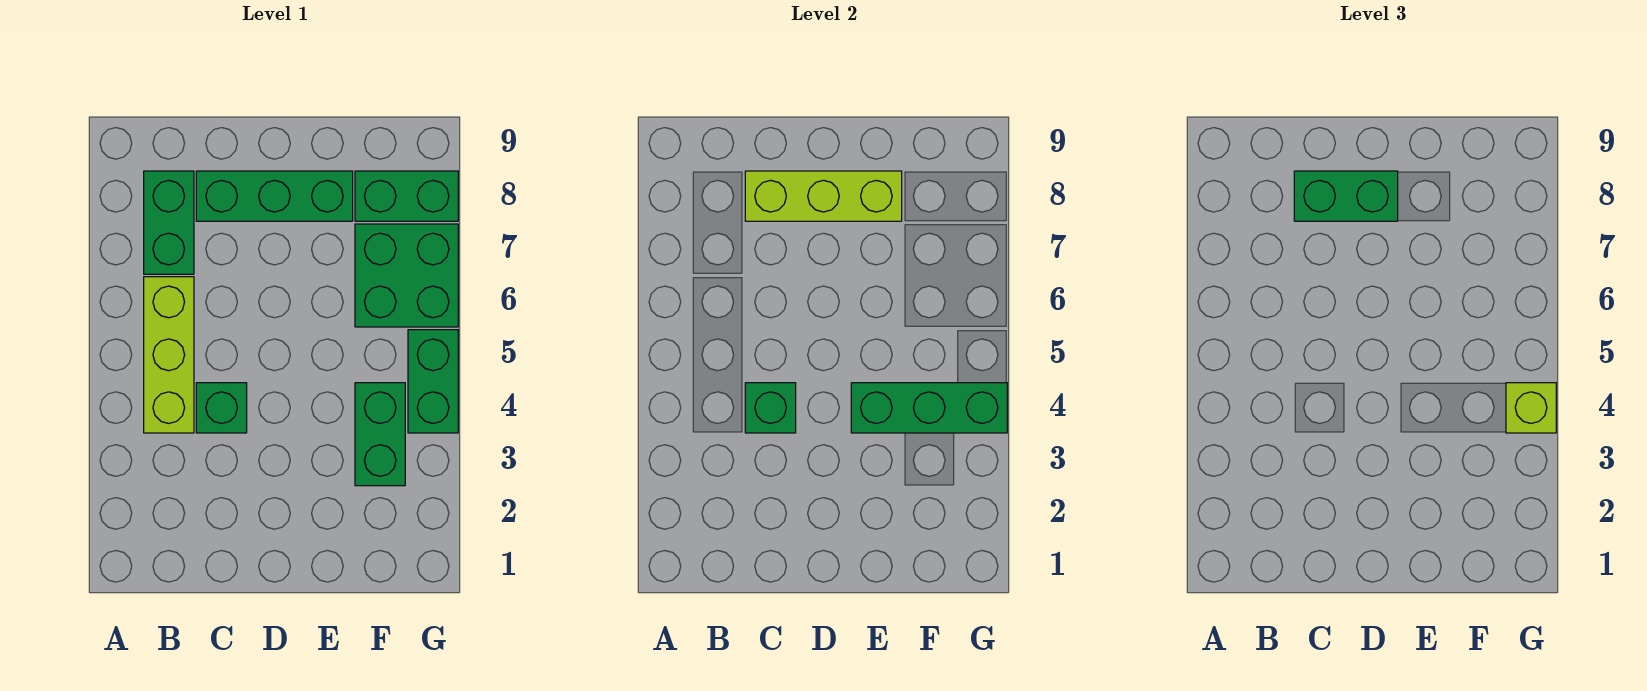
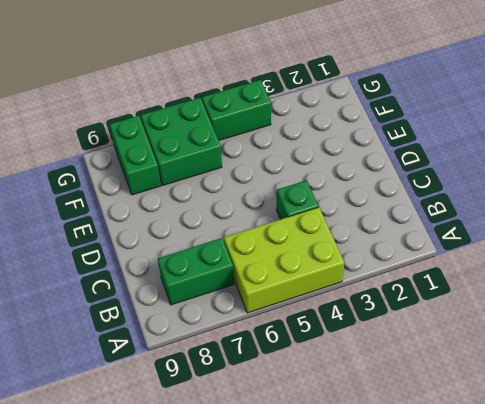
lime 2x3 brick [224,207,344,313] -> lime 1x3 brick [144,277,194,433]
none -> green 1x3 brick [196,171,353,221]
none -> green 1x2 brick [355,383,405,486]
none -> green 1x1 brick [745,383,796,433]

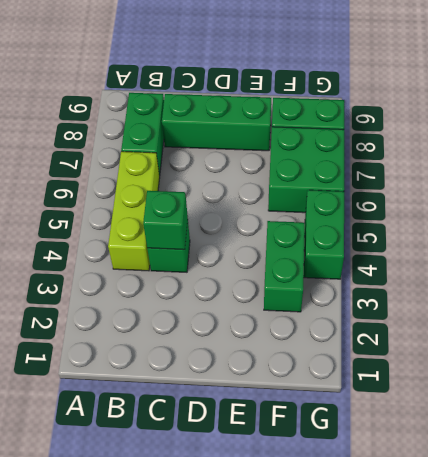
none -> lime 1x3 brick [745,171,902,221]
none -> green 1x3 brick [851,383,1007,433]
none -> green 1x2 brick [1294,171,1398,221]

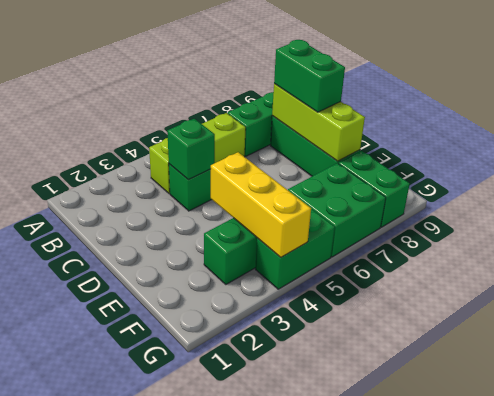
yellow 1x3 brick [211,152,311,257] -> green 1x3 brick [851,383,1007,433]
none -> lime 1x1 brick [1506,383,1556,433]

